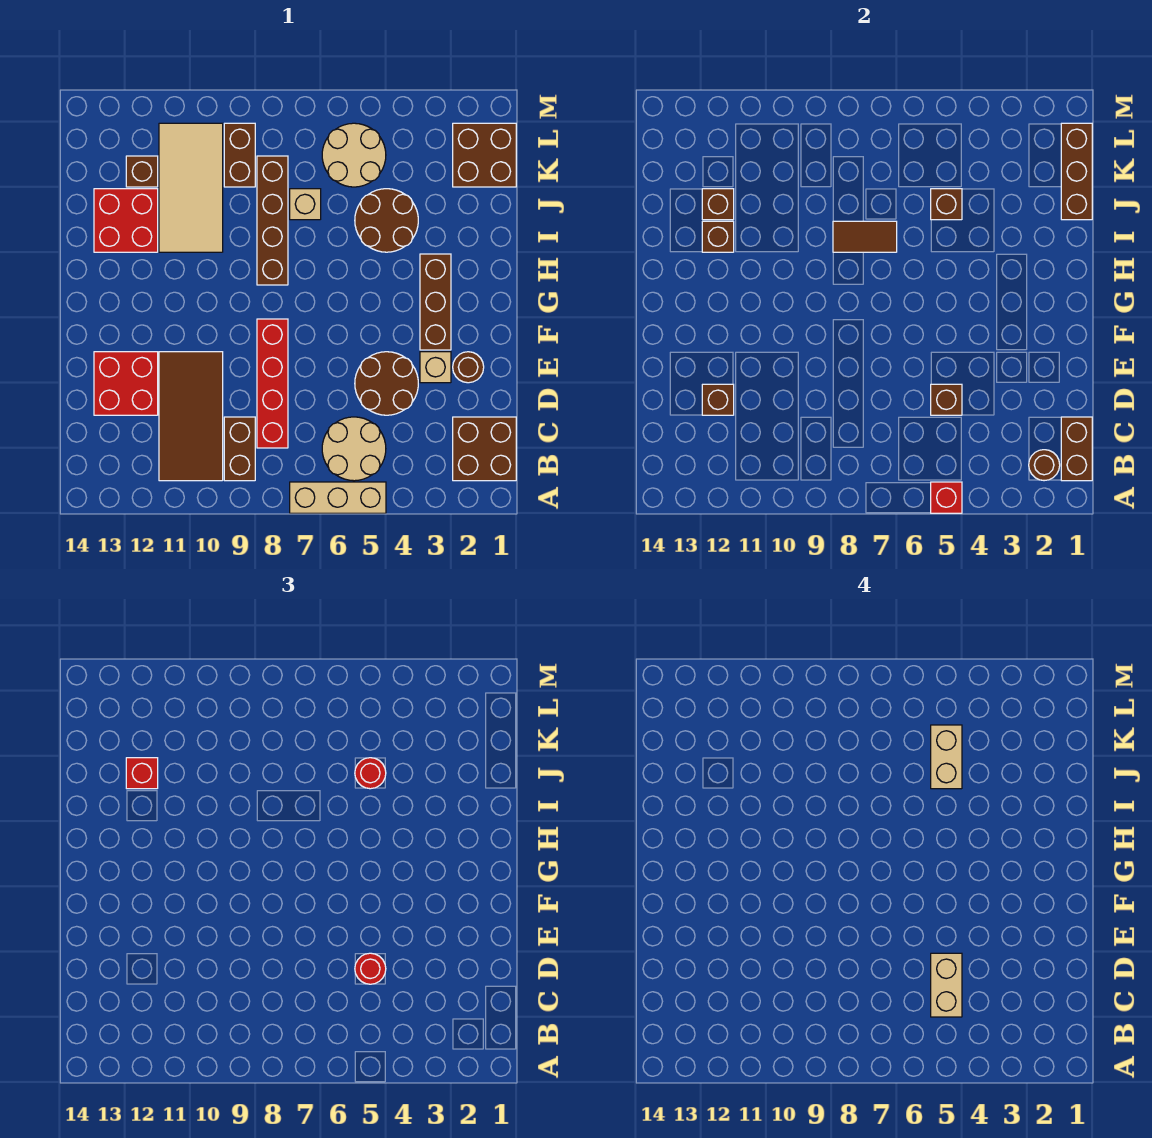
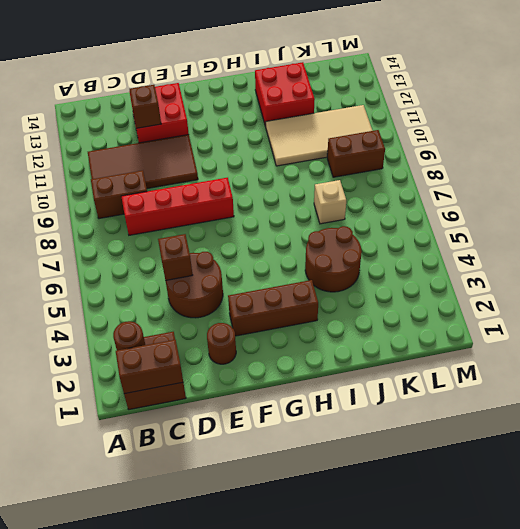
none -> tan 1x3 brick [290,482,386,513]
none -> tan 2x2 round brick [322,417,386,481]
none -> tan 1x1 brick [420,352,451,383]
none -> brown 1x4 brick [257,156,288,285]

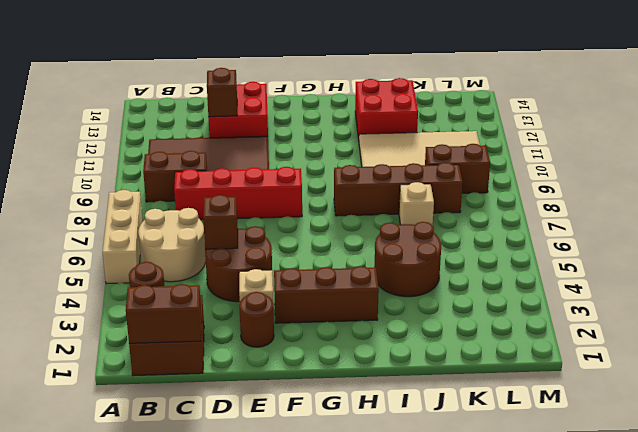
none -> brown 2x2 brick [453,123,516,187]
none -> tan 2x2 round brick [322,123,386,187]
none -> brown 1x1 brick [126,156,158,187]
none -> red 1x1 brick [931,482,962,513]

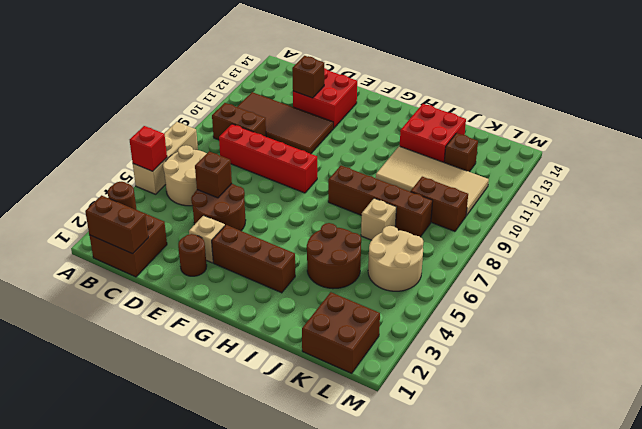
none -> brown 1x2 tile [833,221,897,252]
none -> brown 1x1 brick [702,221,734,252]
none -> brown 1x3 brick [1061,123,1092,220]
none -> brown 1x1 brick [931,189,962,220]

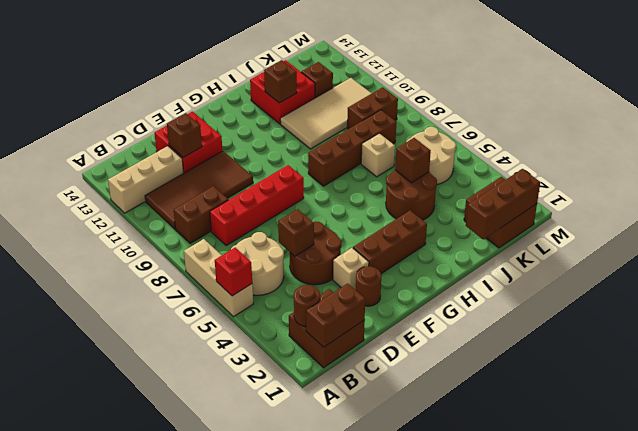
tan 1x3 brick [108,146,184,213] -> none
none -> brown 1x2 tile [833,221,897,252]
none -> brown 1x1 brick [702,189,734,220]
none -> red 1x1 round brick [355,953,386,984]
none -> red 1x1 round brick [355,758,386,789]

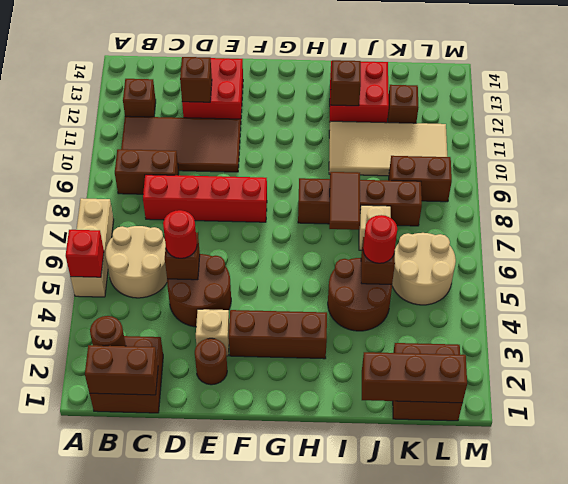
brown 1x1 brick [123,79,156,117] -> brown 1x1 brick moved to [702,189,734,220]
none -> red 1x1 brick [126,758,158,789]
none -> tan 1x2 brick [931,953,962,1017]
none -> tan 1x2 brick [931,725,962,789]

